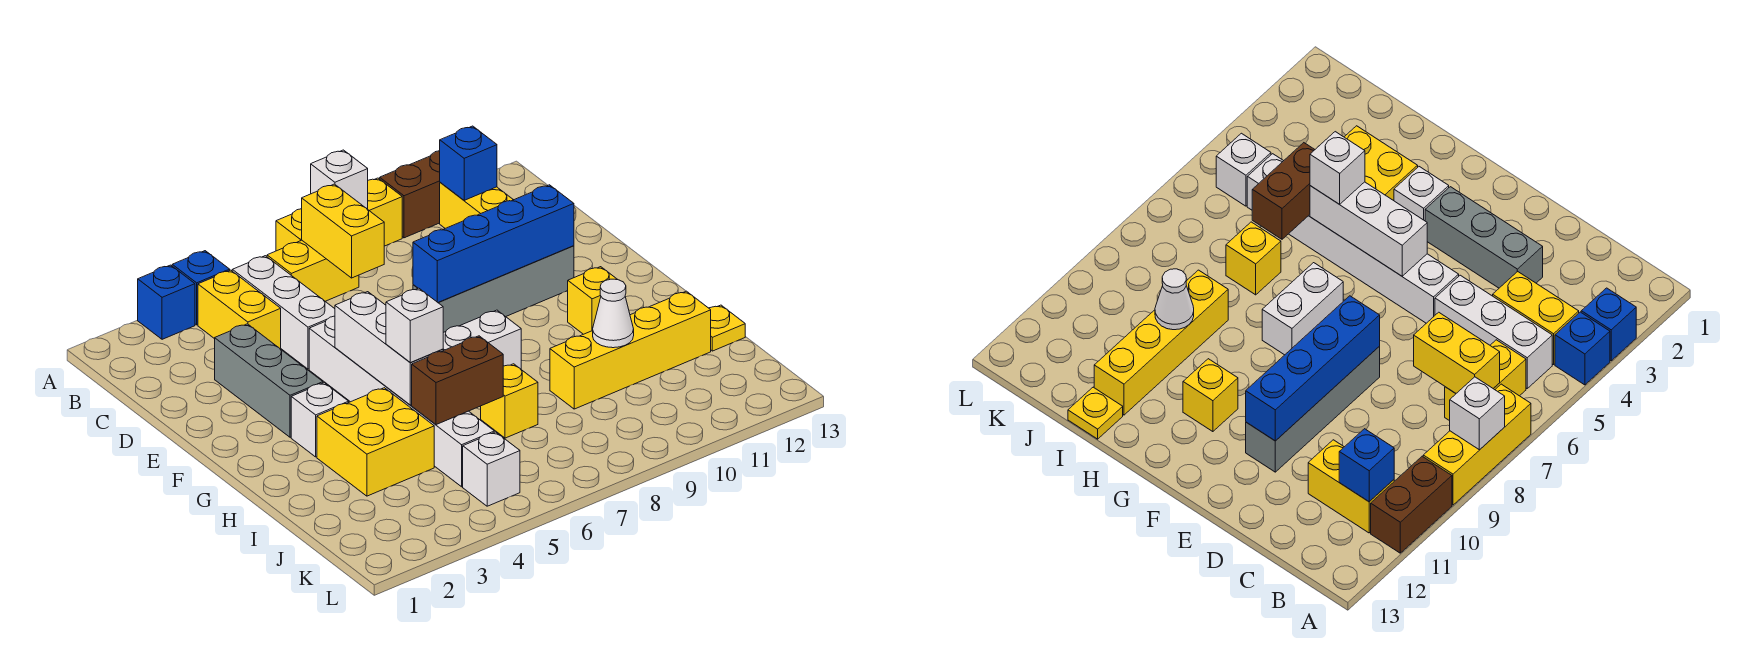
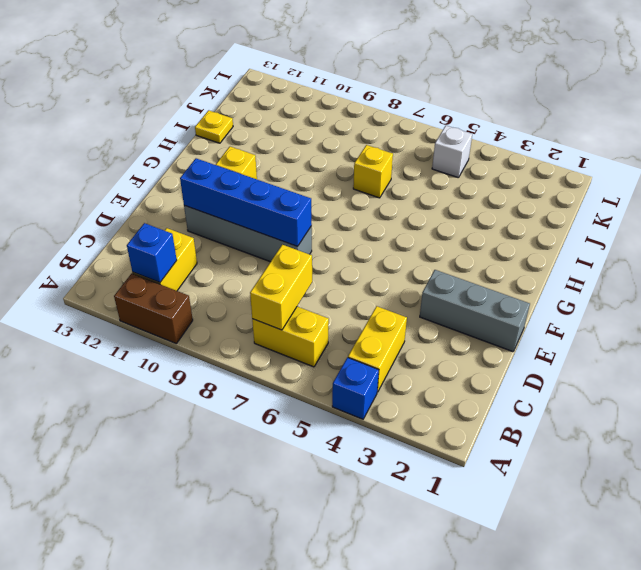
grey 1x3 brick [420,270,530,352] -> grey 1x3 brick turned to [215,324,323,437]
none -> blue 1x1 brick [138,265,195,339]
none -> yellow 1x3 brick [276,178,402,251]
none -> white 1x3 brick [232,256,335,369]

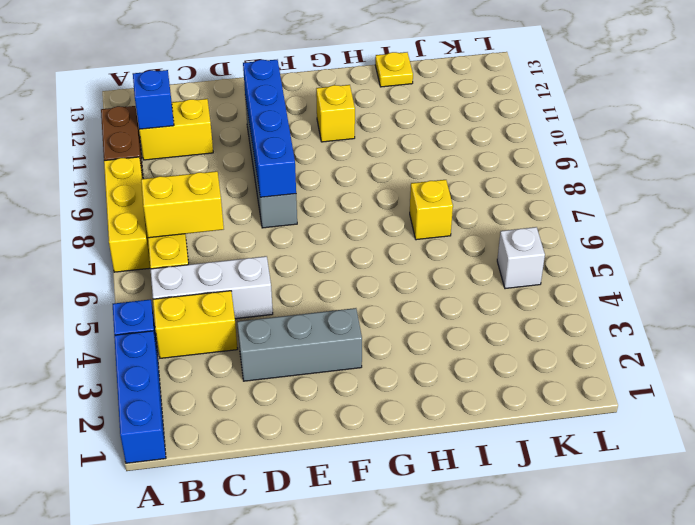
blue 1x3 brick [114,331,166,463] -> blue 1x1 brick [138,265,195,339]
none -> white 1x6 brick [309,316,494,487]
none -> white 1x1 brick [291,383,349,457]
none -> white 1x2 brick [443,310,521,369]

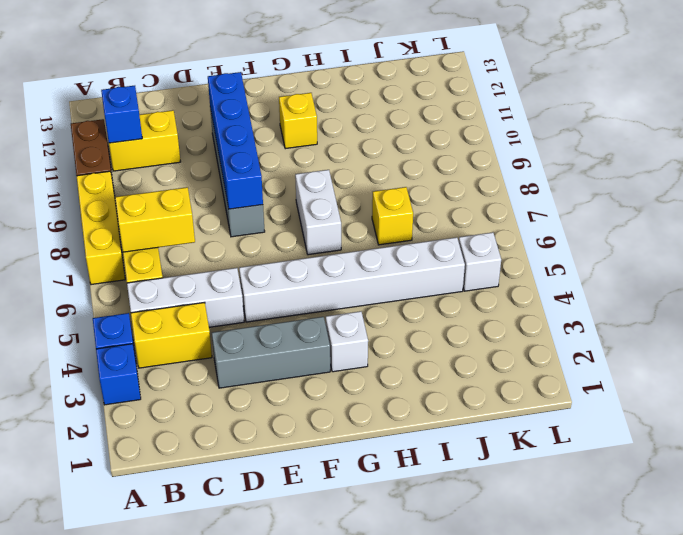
none -> yellow 2x2 brick [317,388,434,496]
none -> yellow 1x4 brick [550,291,711,409]
none -> yellow 1x1 plate [709,305,745,351]

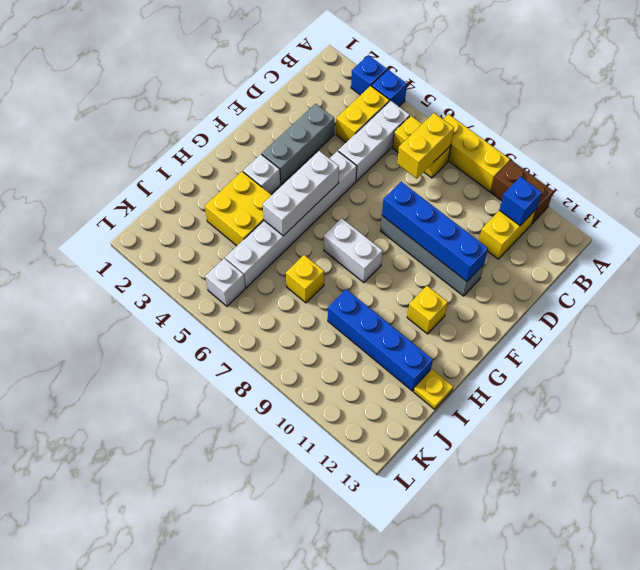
blue 1x4 brick [328,289,433,391] -> yellow 1x4 brick [550,291,711,409]
none -> white 1x1 brick [311,150,368,209]
none -> brown 1x2 brick [412,336,503,425]
none -> white 1x1 cone [593,279,634,348]

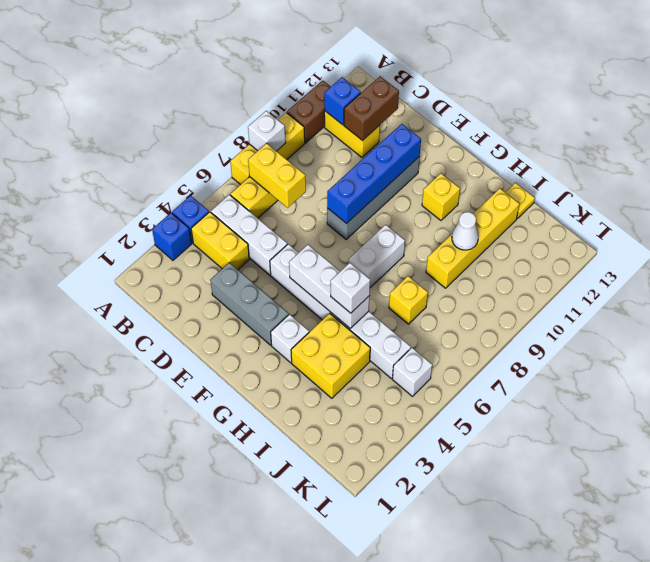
brown 1x2 brick [344,76,399,141] -> brown 1x2 brick moved to [412,336,503,425]

